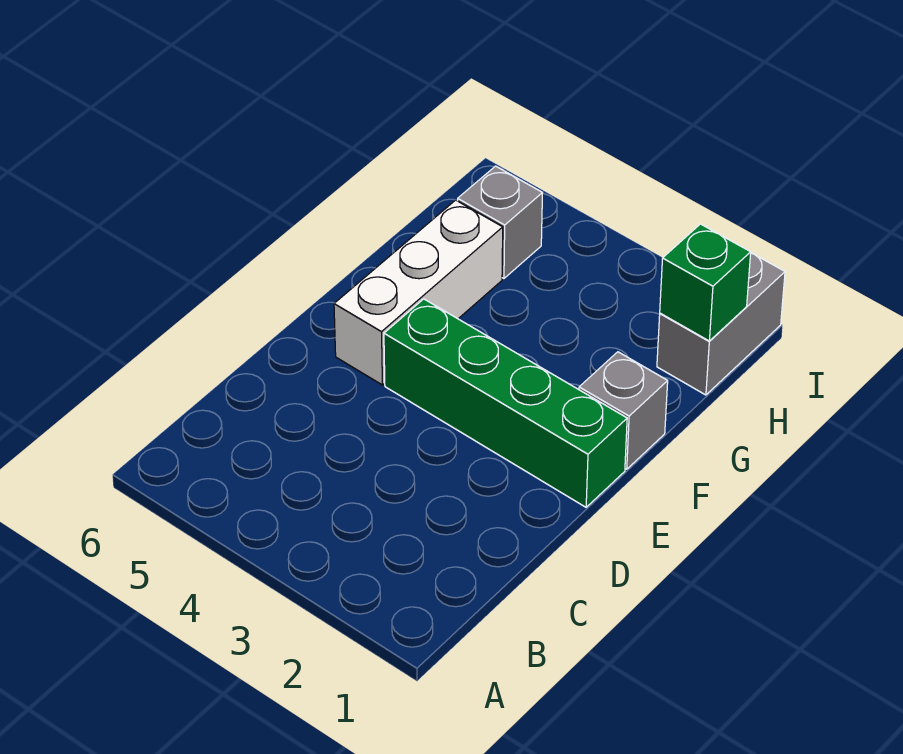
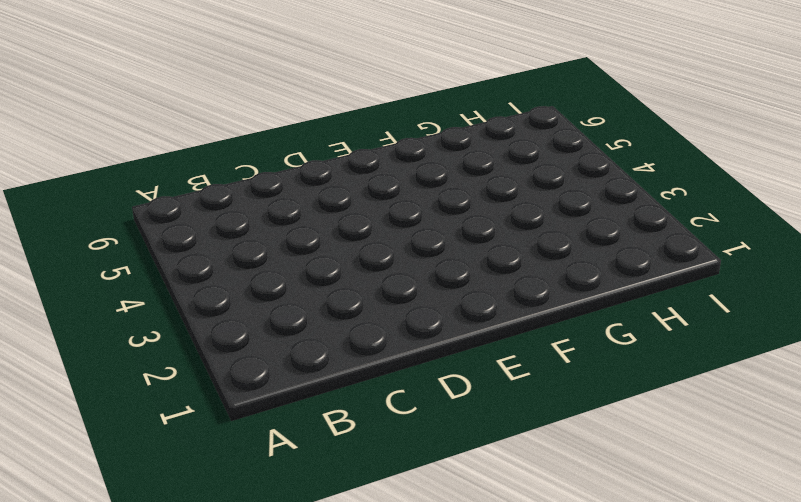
none -> green 1x4 brick [384,299,627,507]
none -> white 1x3 brick [334,200,503,385]

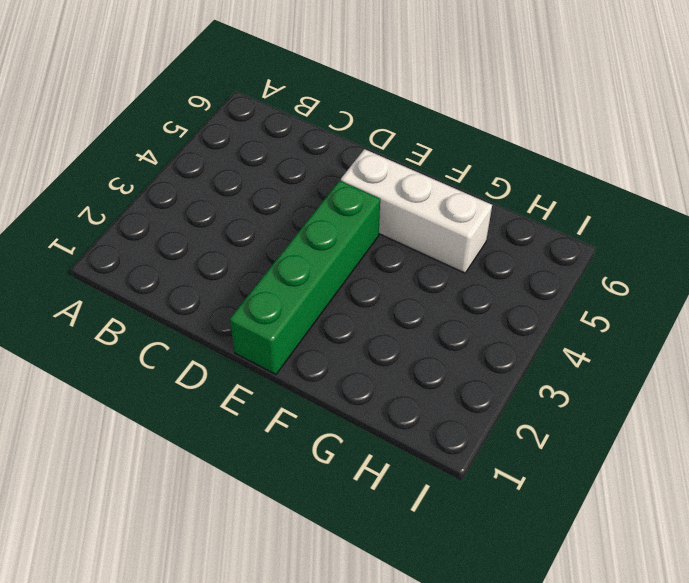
none -> grey 1x1 brick [579,352,668,469]
none -> grey 1x2 brick [657,253,785,395]

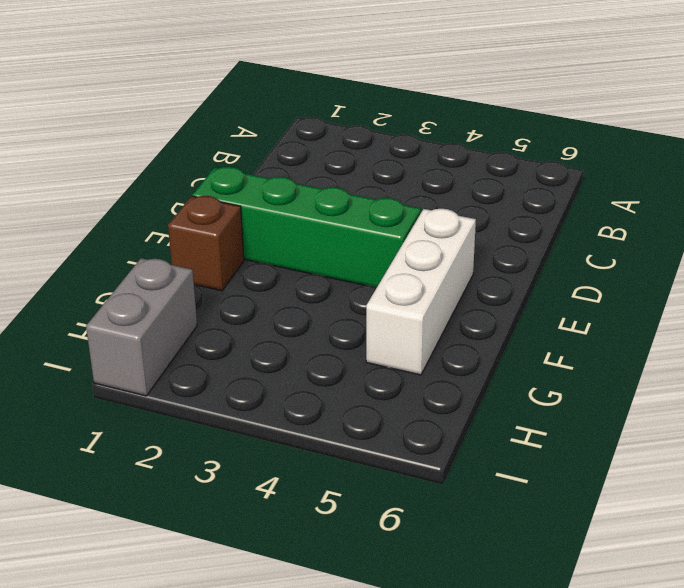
brown 1x1 brick [168,196,244,291] -> grey 1x1 brick [579,352,668,469]
none -> grey 1x1 brick [458,166,543,278]
none -> green 1x1 brick [660,224,751,341]

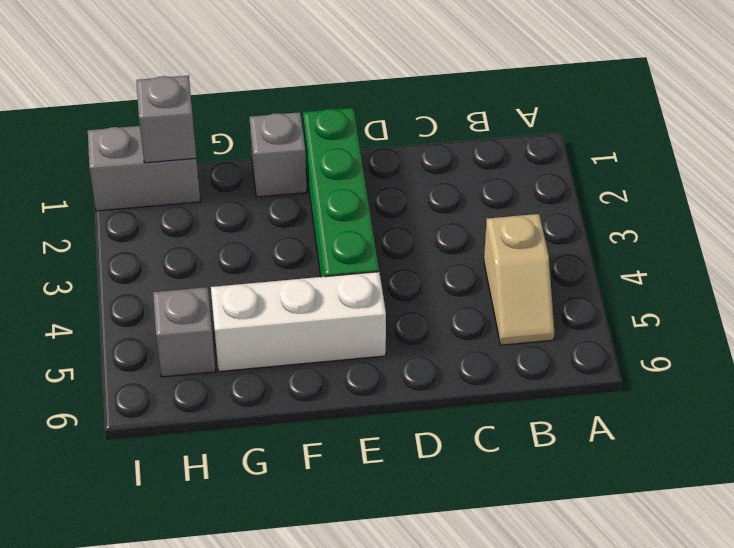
tan 1x2 slope [484,214,554,345] -> none
grey 1x1 brick [136,75,196,163] -> green 1x1 brick [660,224,751,341]

